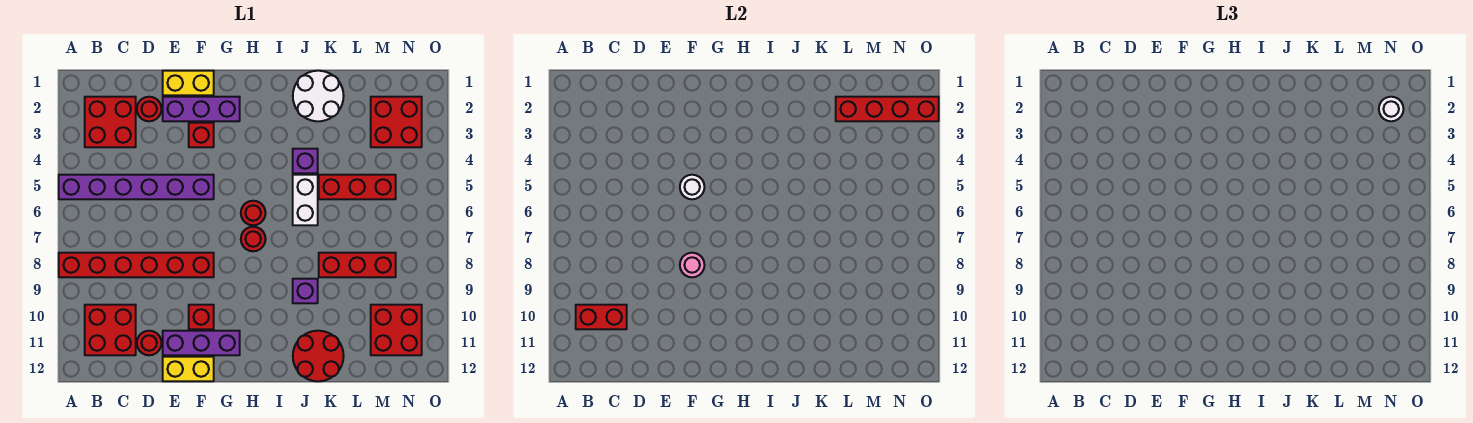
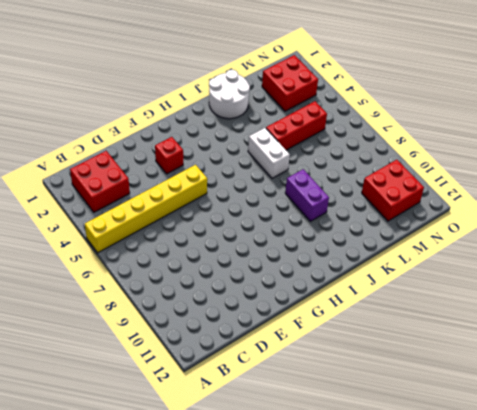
yellow 1x6 brick [85,165,207,253] -> purple 1x6 brick [59,175,214,199]
purple 1x2 brick [285,169,329,221] -> purple 1x1 brick [293,279,318,303]
none -> red 1x6 brick [59,253,214,277]
none -> red 2x2 brick [85,305,136,355]
none -> red 1x1 round brick [137,97,161,121]

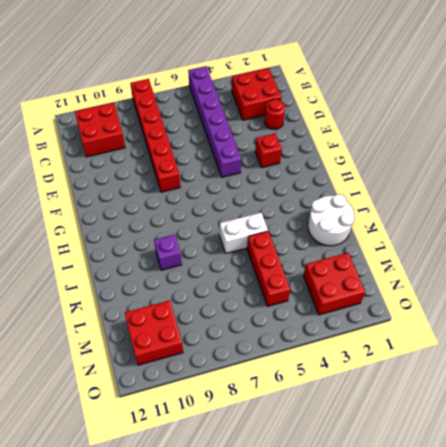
none -> red 1x1 round brick [137,331,161,355]
none -> yellow 1x2 brick [163,71,214,95]
none -> purple 1x3 brick [163,97,240,121]

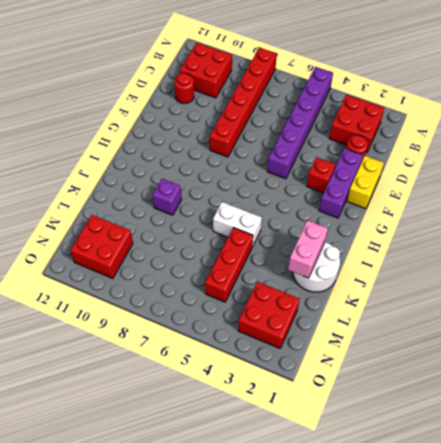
pink 1x2 brick [288,220,328,278] -> none
none -> purple 1x3 brick [163,331,240,355]
none -> yellow 1x2 brick [163,357,214,381]
none -> red 1x1 brick [189,305,214,329]

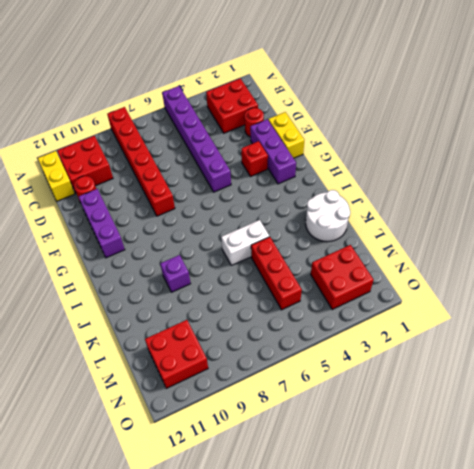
yellow 1x2 brick [38,151,75,201] -> yellow 1x2 brick moved to [163,357,214,381]
none -> red 1x1 brick [189,305,214,329]
none -> red 1x1 round brick [241,201,265,225]
none -> red 1x1 round brick [241,227,265,251]

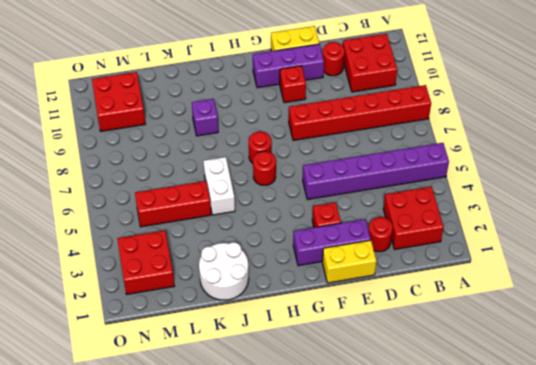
none -> purple 1x1 brick [293,149,318,173]
none -> red 2x2 round brick [293,331,344,381]
none -> red 1x3 brick [319,253,396,277]

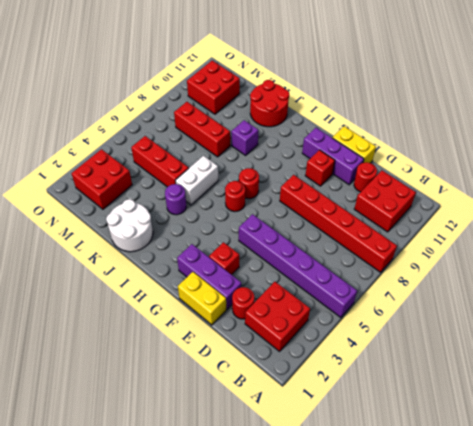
purple 1x1 round brick [165,184,186,215] -> purple 1x1 brick [293,149,318,173]
none -> red 1x2 brick [576,305,627,329]
none -> white 1x1 round brick [680,175,704,199]
none -> pink 1x1 round brick [680,253,704,277]

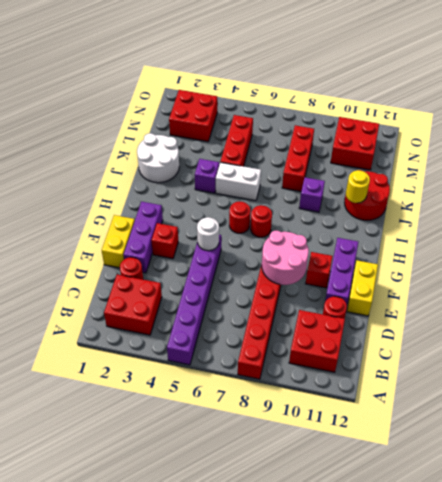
pink 2x2 round brick [262,231,309,285] -> pink 1x1 round brick [680,253,704,277]
yellow 1x1 round brick [346,170,370,203] -> none
none -> red 1x2 brick [576,305,627,329]
none -> red 1x4 brick [836,97,939,121]
none -> white 1x1 round brick [1379,97,1403,121]

